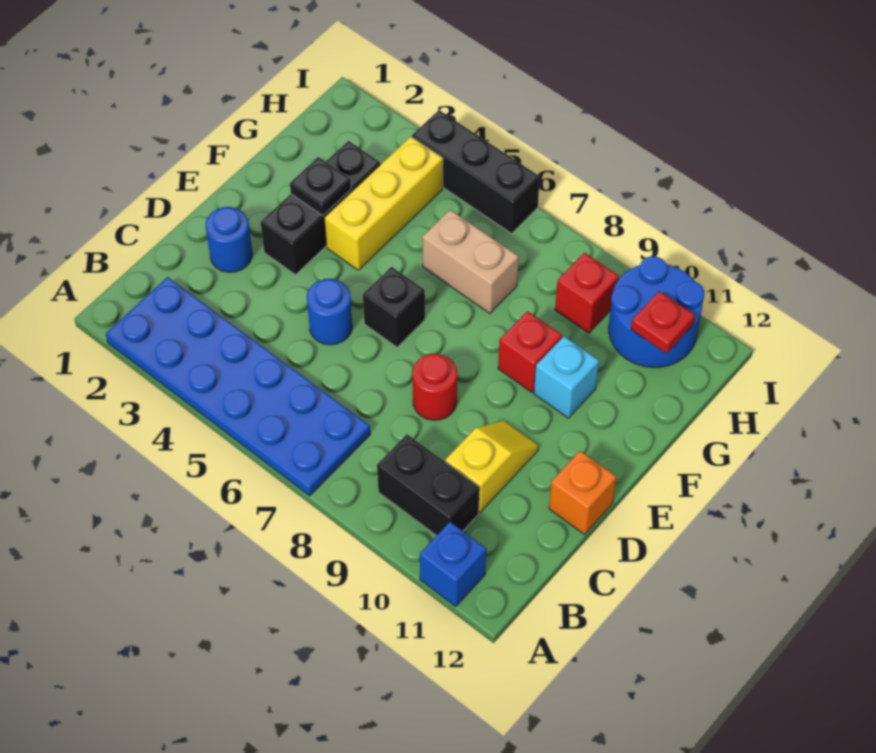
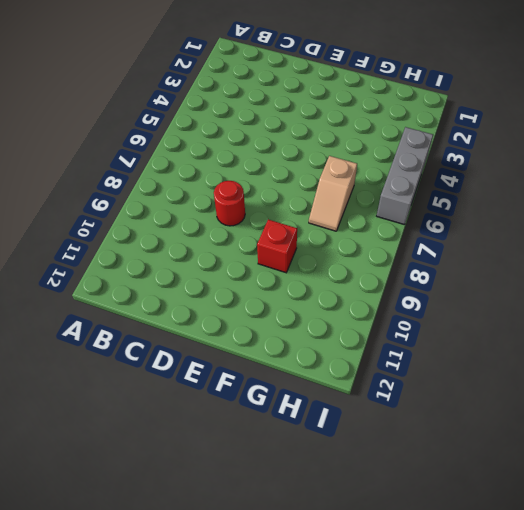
tan 1x2 slope [309,156,357,231] -> tan 1x2 brick [422,210,519,313]
grey 1x3 brick [377,127,433,225] -> black 1x3 brick [412,110,540,233]
none -> blue 2x6 plate [106,277,370,496]
none -> blue 1x1 brick [420,522,486,607]
none -> black 1x2 brick [377,434,479,536]

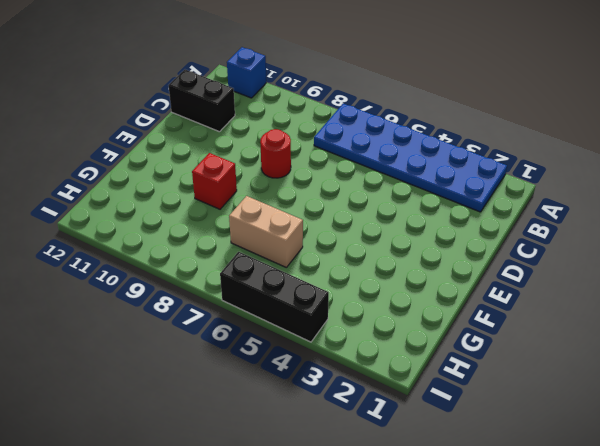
black 1x2 brick [168,70,235,132] -> black 1x2 brick moved to [377,434,479,536]
none -> yellow 1x2 slope [445,421,538,512]
none -> blue 1x1 round brick [206,207,252,272]
none -> blue 1x1 round brick [307,279,352,345]

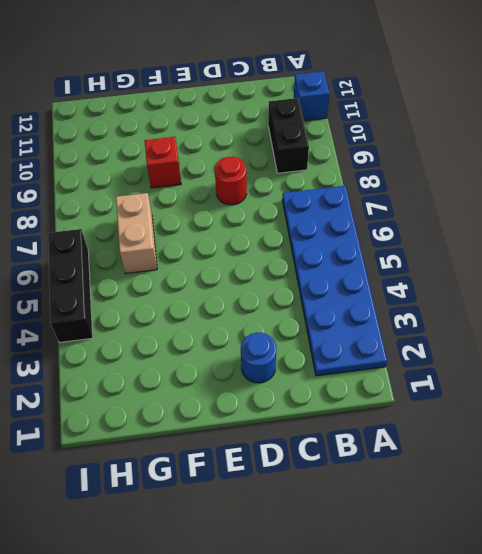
none -> yellow 1x2 slope [445,421,538,512]
none -> blue 1x1 round brick [307,279,352,345]
none -> orange 1x1 brick [549,451,616,534]

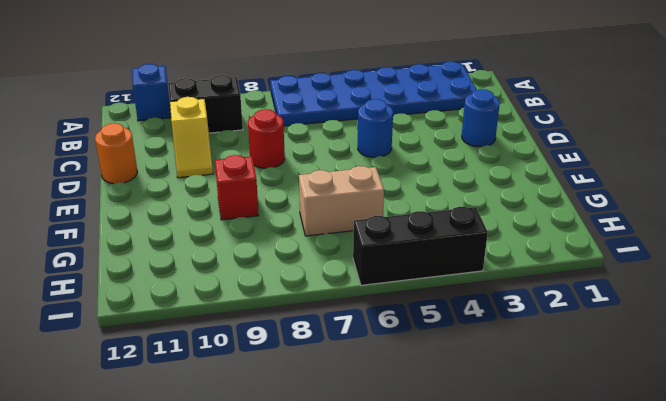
orange 1x1 round brick [95,123,137,184] -> orange 1x1 brick [549,451,616,534]
none -> black 1x3 brick [261,141,380,275]
none -> black 1x1 brick [363,267,425,347]
none -> yellow 1x3 brick [324,137,443,270]

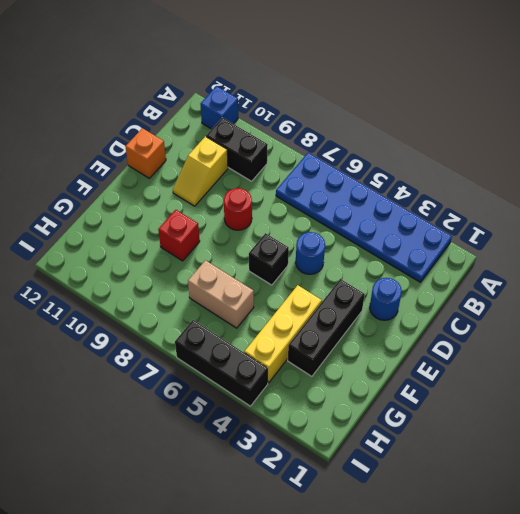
none -> cyan 1x1 brick [534,336,599,418]
none -> red 1x1 brick [555,253,619,333]
none -> blue 2x2 round brick [608,256,705,367]

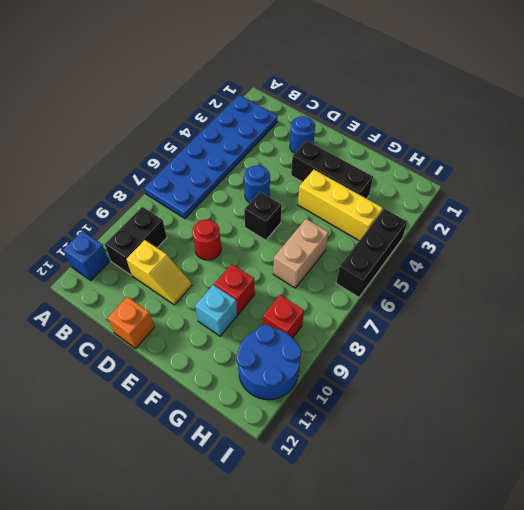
none -> black 1x1 plate [290,157,351,215]
none -> red 1x1 plate [631,291,695,353]

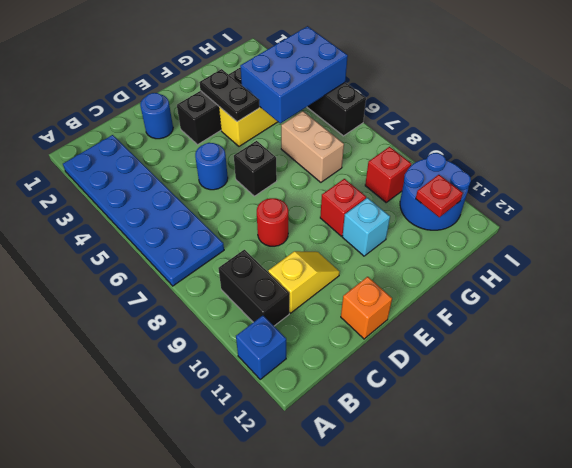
black 1x2 plate [199,69,259,122] -> black 1x1 plate [290,157,351,215]
blue 2x3 brick [240,26,348,123] -> none

